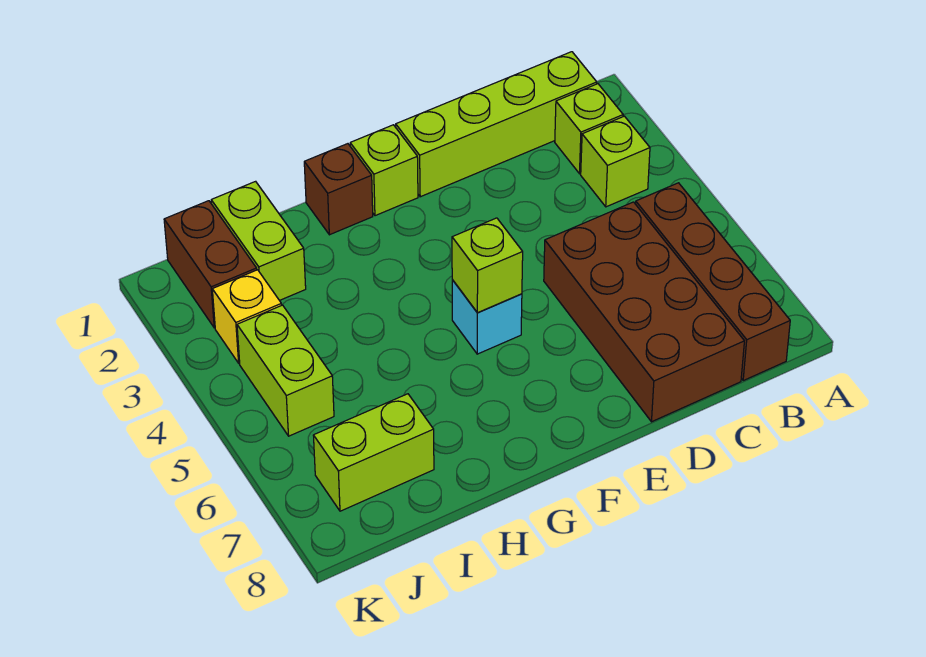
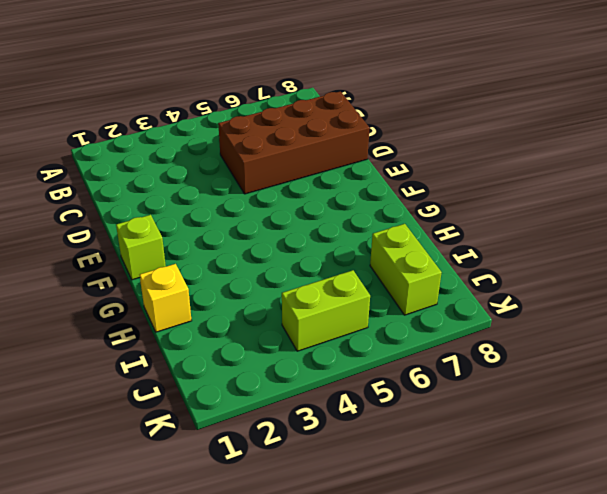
yellow 1x1 brick [140,264,192,332] -> yellow 1x1 brick moved to [212,270,282,363]
none -> lime 1x4 brick [396,52,597,197]
none -> lime 1x1 brick [555,84,623,174]
none -> lime 1x1 brick [581,116,650,207]

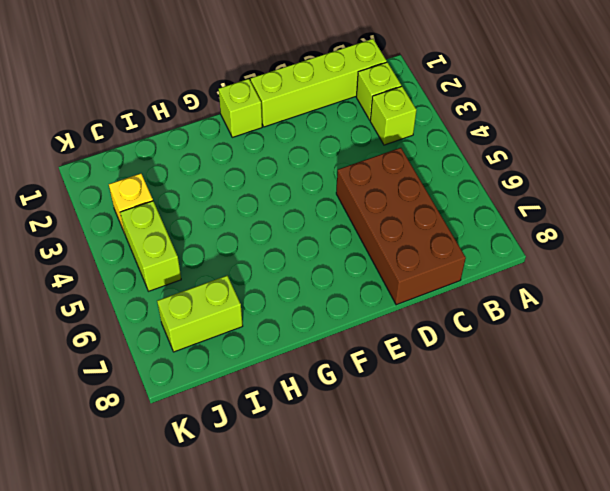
none -> brown 1x4 brick [636,183,790,380]
none -> cyan 1x1 brick [452,280,522,354]
none -> brown 1x1 brick [304,144,373,235]

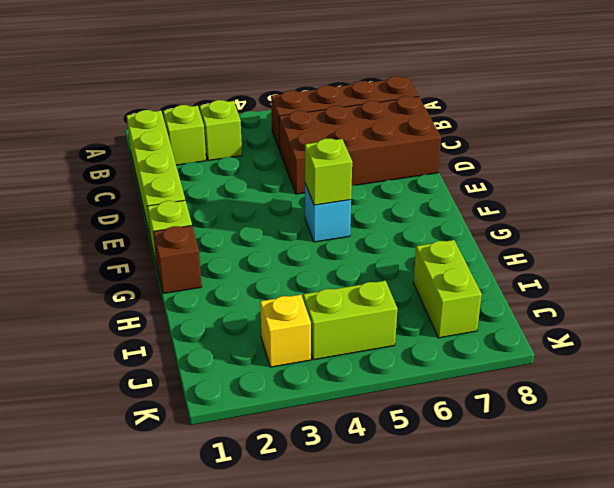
none -> lime 1x2 brick [211,181,306,300]
none -> brown 1x2 brick [164,201,257,328]

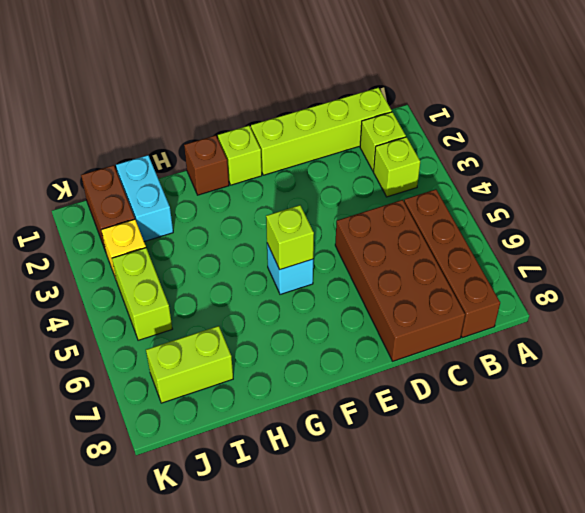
cyan 1x2 brick [116,155,173,242] -> lime 1x2 brick [211,181,306,300]

